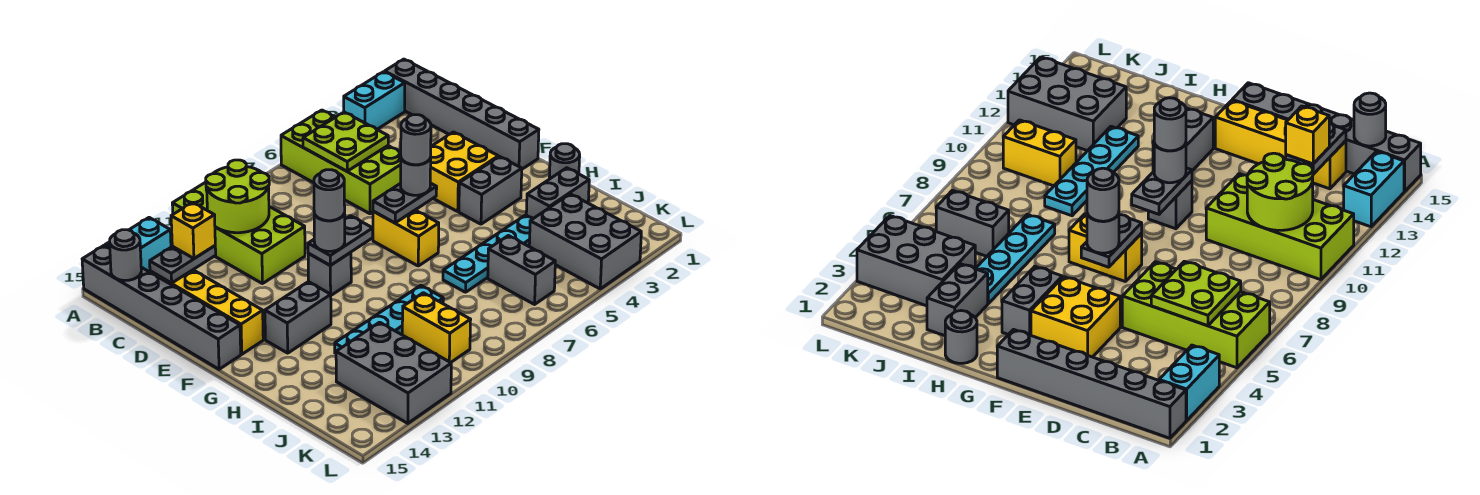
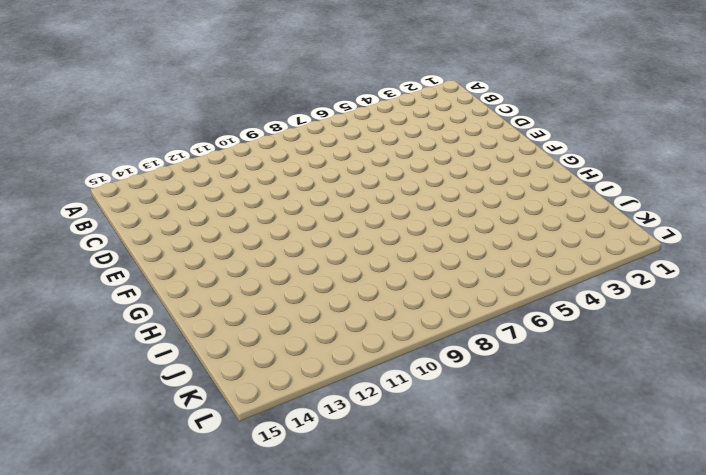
none -> grey 1x6 brick [385,59,539,169]
none -> cyan 1x2 brick [344,72,405,129]
none -> lime 2x4 brick [281,110,401,214]
none -> lime 2x4 brick [172,182,305,284]

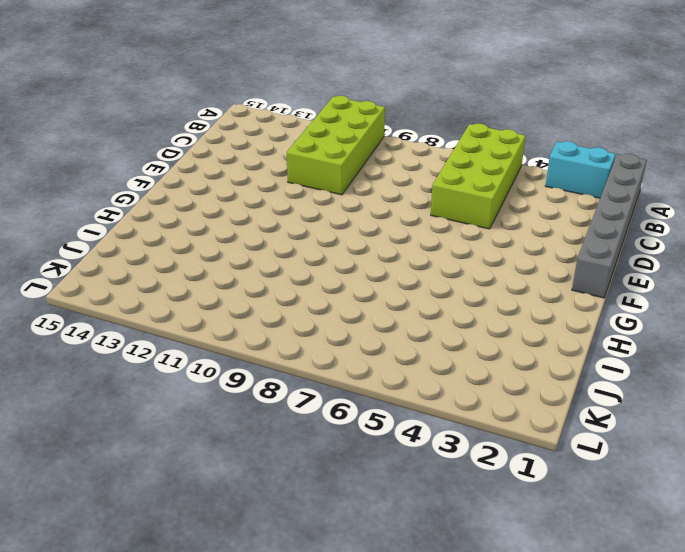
none -> cyan 1x2 brick [105,218,171,272]
none -> grey 1x6 brick [82,246,241,369]
none -> yellow 1x4 brick [150,270,263,354]
none -> yellow 2x2 brick [430,132,498,211]

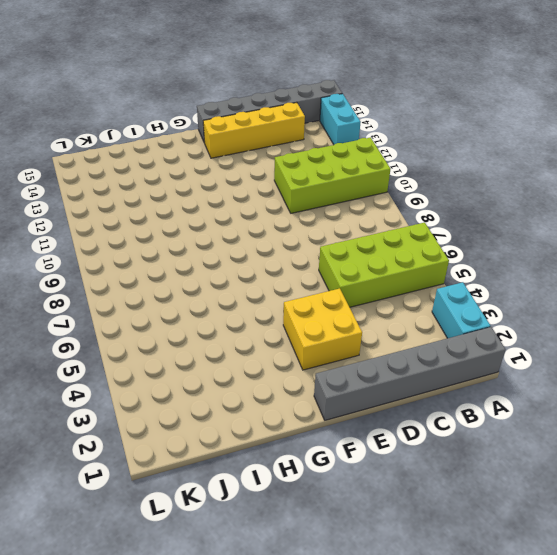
none -> yellow 1x2 brick [373,210,439,266]
none -> grey 1x1 brick [308,252,351,295]
none -> grey 1x2 brick [459,157,522,224]
none -> grey 1x2 brick [265,282,331,353]

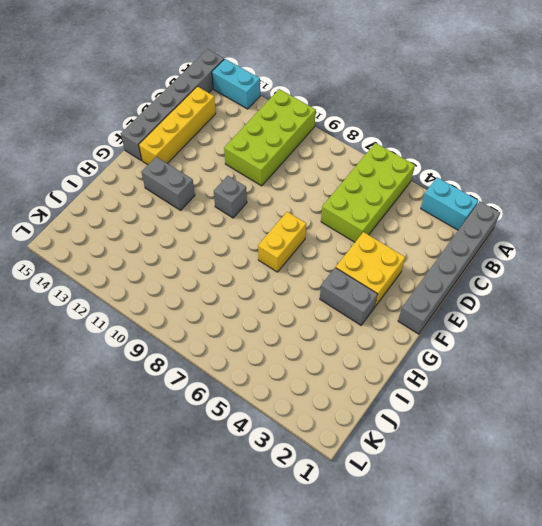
none -> grey 1x1 round brick [549,144,580,179]
none -> grey 1x2 brick [526,168,589,218]
none -> cyan 1x4 plate [443,215,533,292]
none -> cyan 1x4 plate [335,285,443,353]

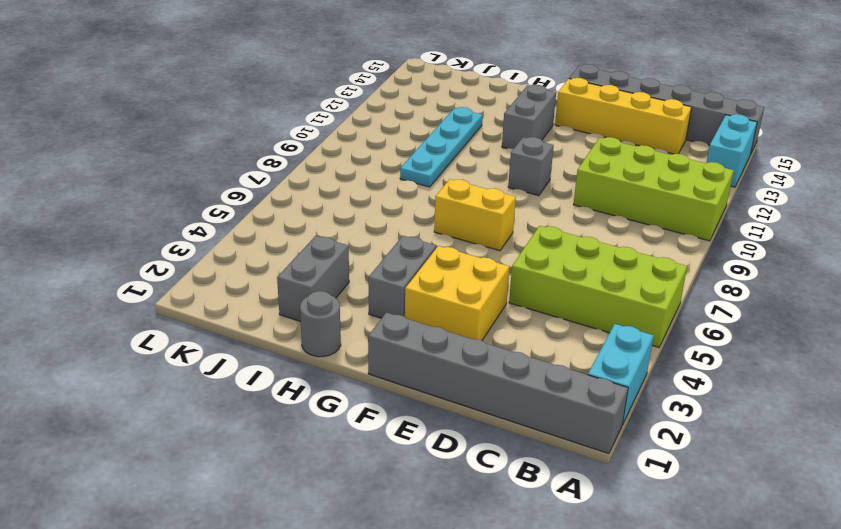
none -> cyan 1x4 plate [443,215,533,292]
none -> grey 2x3 brick [529,194,641,289]
none -> grey 1x2 brick [488,236,555,304]
none -> yellow 1x2 brick [402,293,471,363]

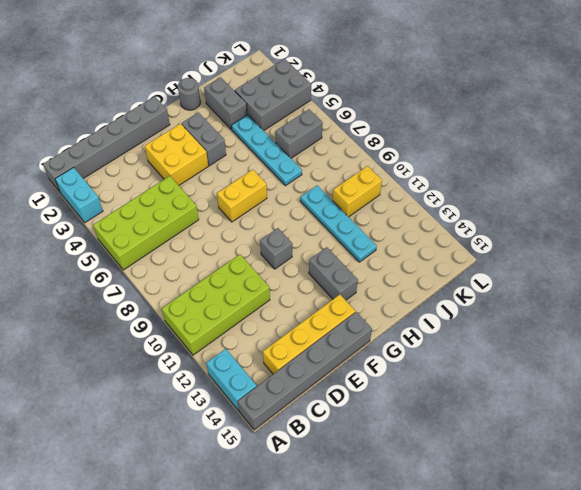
none -> grey 2x3 brick [336,322,451,423]
none -> lime 2x2 plate [303,112,388,171]
none -> lime 2x2 round brick [206,160,269,233]
none -> grey 1x1 round brick [110,230,141,281]

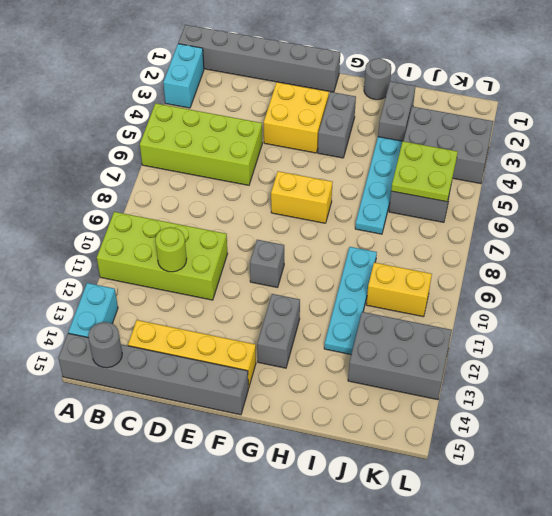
lime 1x1 round brick [155,227,187,272] -> lime 2x2 round brick [206,160,269,233]
lime 2x2 plate [391,141,458,202] -> lime 2x2 plate moved to [303,112,388,171]
none -> grey 1x2 plate [150,246,216,283]
none -> grey 1x2 plate [373,183,437,223]
none -> grey 1x2 plate [308,216,373,265]
none -> yellow 1x1 brick [171,202,215,258]

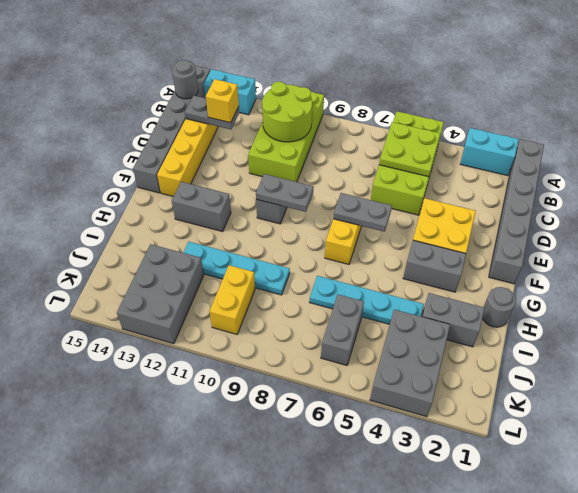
none -> grey 1x1 round brick [401,158,431,195]
none -> grey 1x1 round brick [314,213,345,251]
none -> grey 1x1 round brick [401,115,431,165]
none -> grey 1x1 round brick [314,170,345,221]

